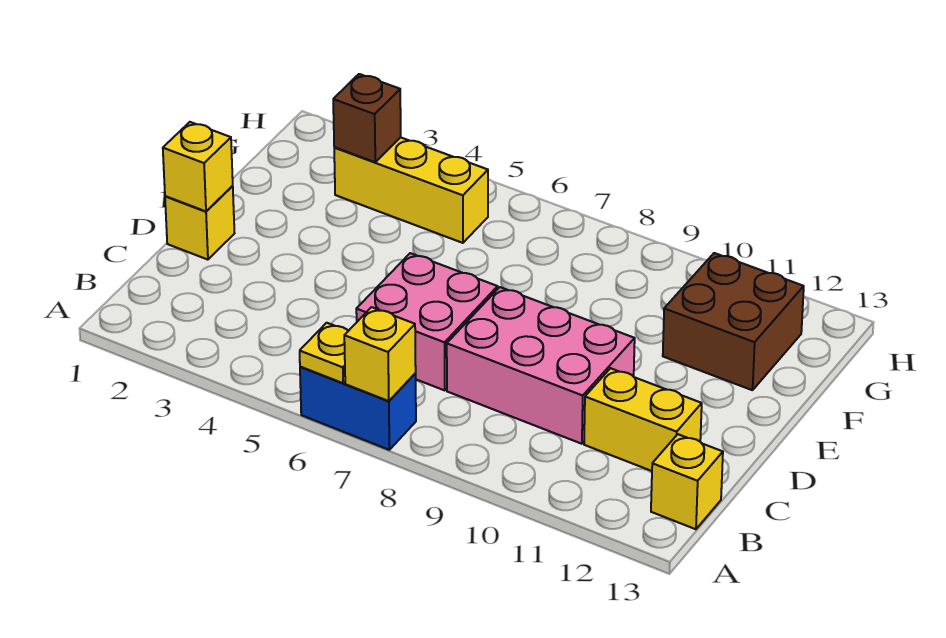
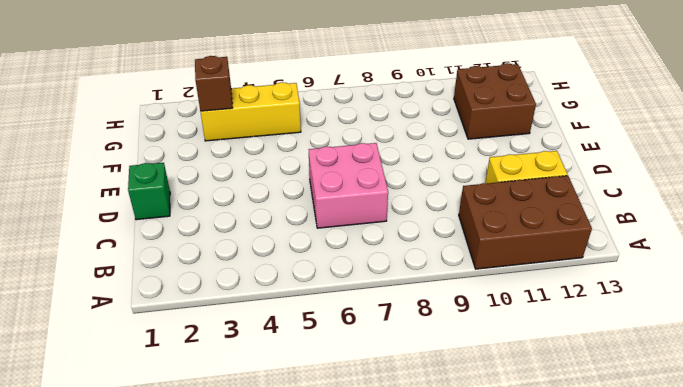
brown 2x3 brick [459,176,592,269] -> none
green 1x1 brick [128,163,170,220] -> yellow 1x1 brick [165,186,235,260]
none -> blue 1x2 brick [300,367,416,450]
none -> yellow 1x1 brick [651,434,723,529]
none -> pink 2x3 brick [447,287,635,444]

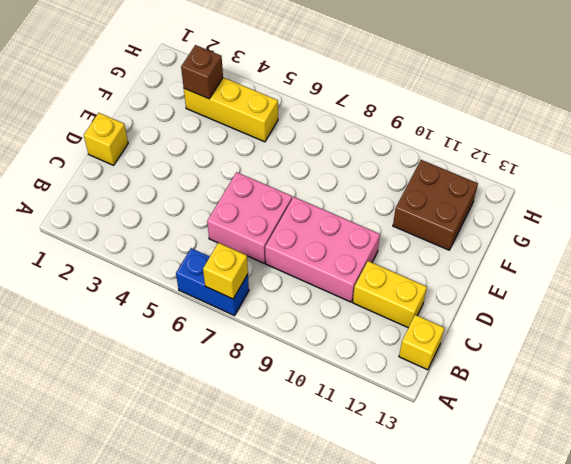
none -> yellow 1x1 plate [300,323,348,383]
none -> yellow 1x1 brick [163,122,233,211]

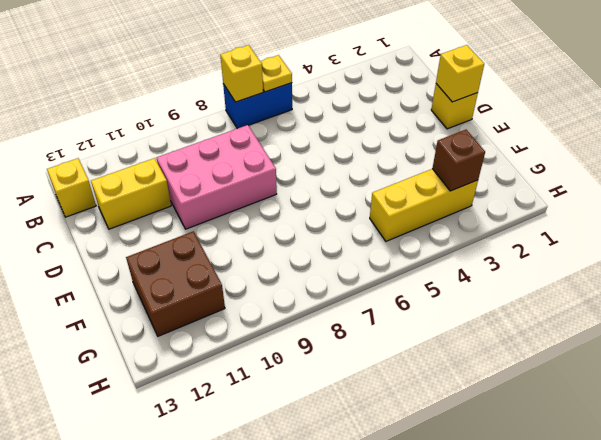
none -> pink 2x2 brick [356,253,498,390]

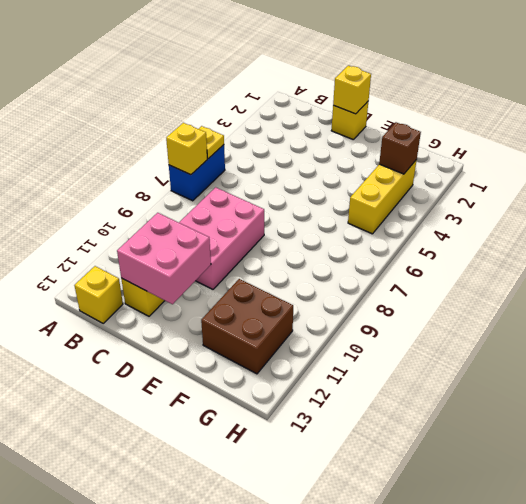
pink 2x2 brick [117,213,211,304] -> pink 2x2 brick moved to [356,253,498,390]

